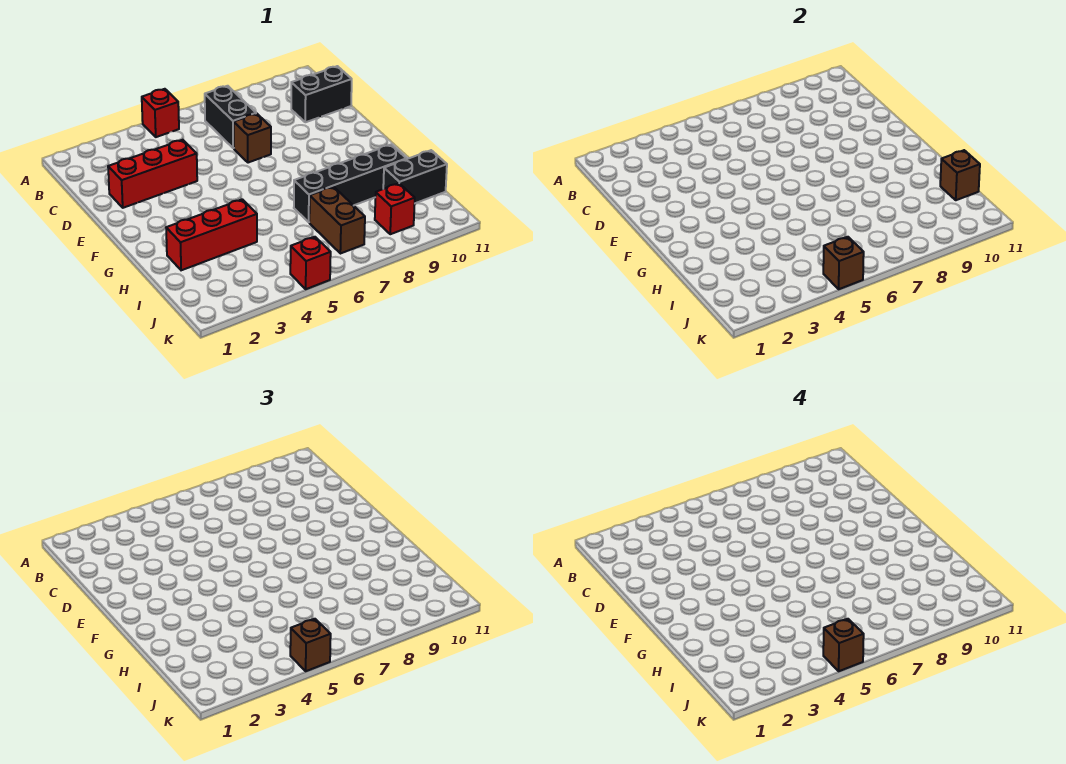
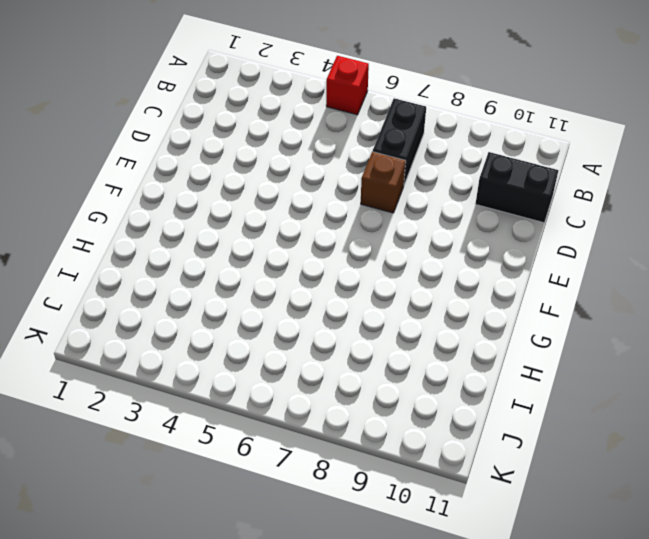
none -> red 1x3 brick [108,140,197,208]
none -> red 1x3 brick [166,199,257,270]
none -> black 1x4 brick [294,145,406,222]

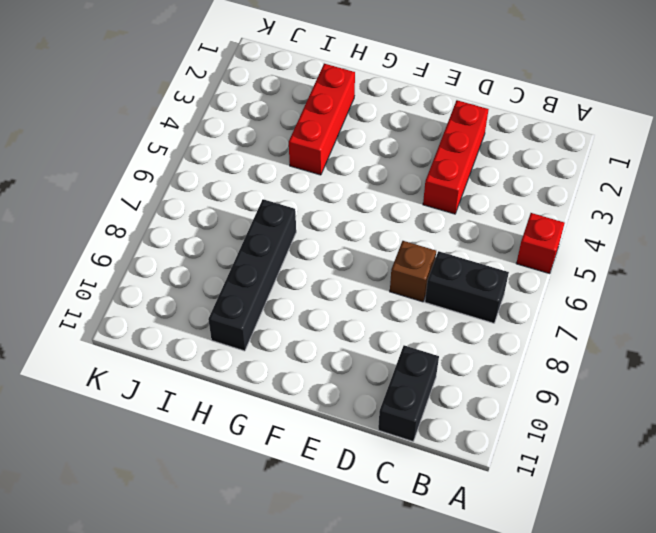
none -> brown 1x2 brick [309,187,365,254]
none -> black 1x2 brick [383,150,447,203]
none -> red 1x1 brick [375,183,415,234]

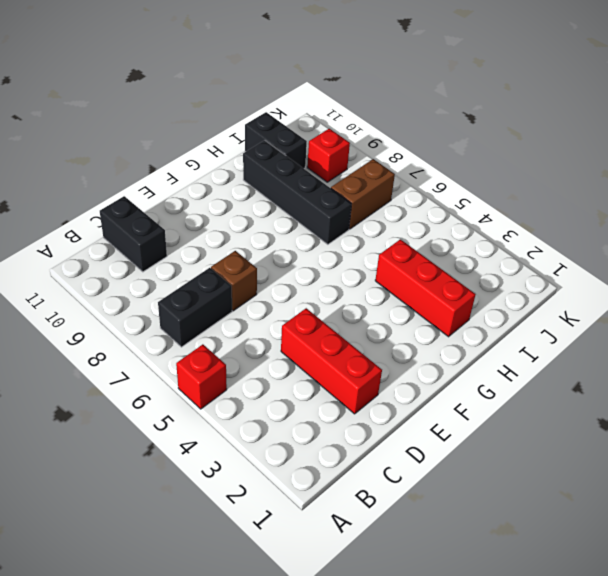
none -> red 1x1 brick [290,237,331,289]
none -> brown 1x1 brick [940,150,980,200]
none -> brown 1x1 brick [823,237,864,289]

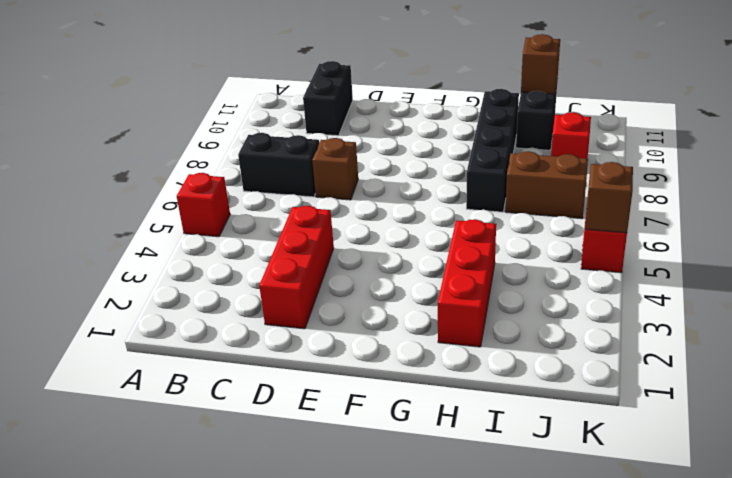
none -> brown 1x1 brick [290,619,331,671]
none -> brown 1x1 brick [823,619,864,671]

